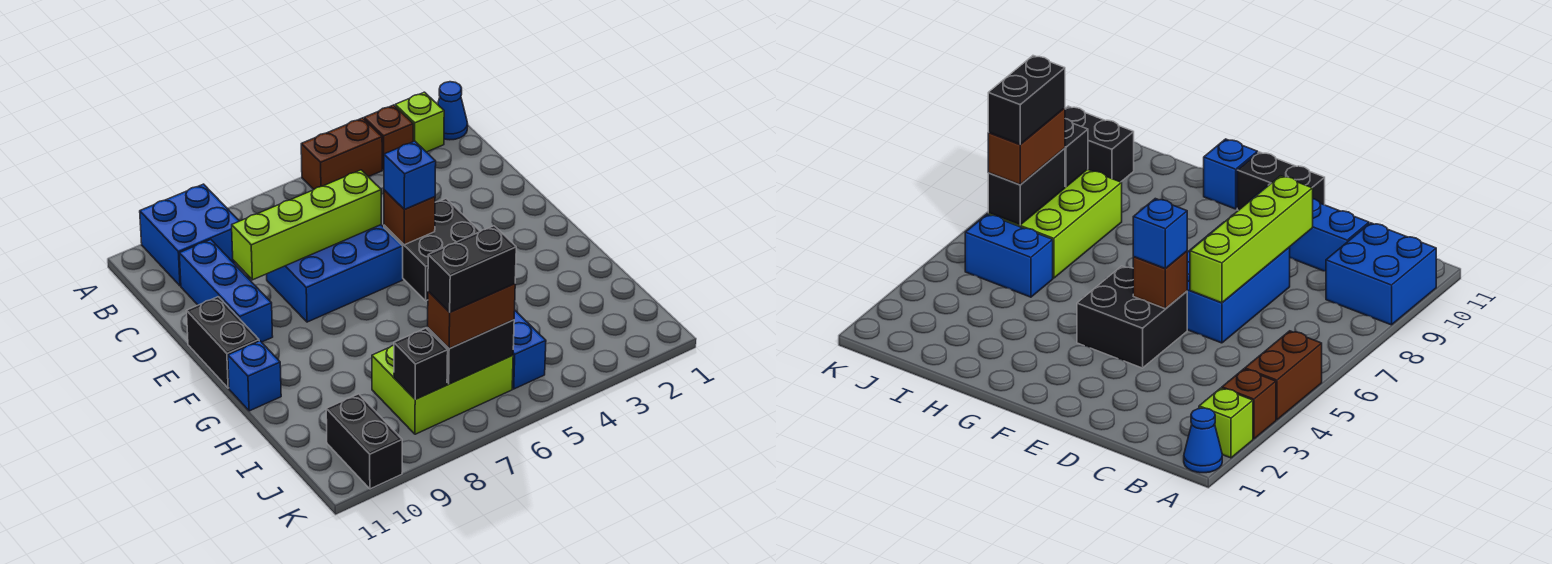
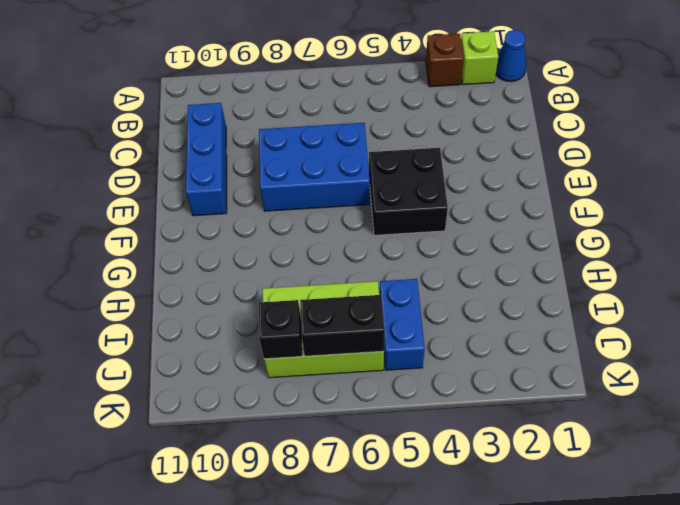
none -> brown 1x2 brick [301,118,382,189]
none -> blue 2x2 brick [140,184,239,286]
none -> black 1x2 brick [187,297,259,388]

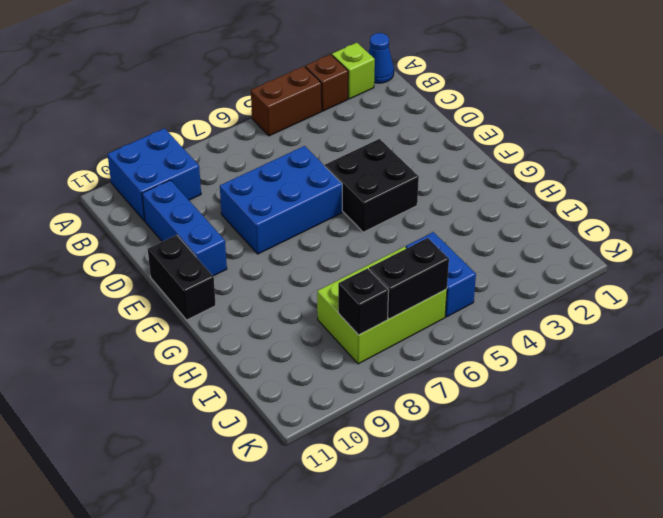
none -> blue 1x1 brick [228,341,281,411]
none -> black 1x2 brick [326,394,402,489]
none -> lime 1x4 brick [232,170,381,280]

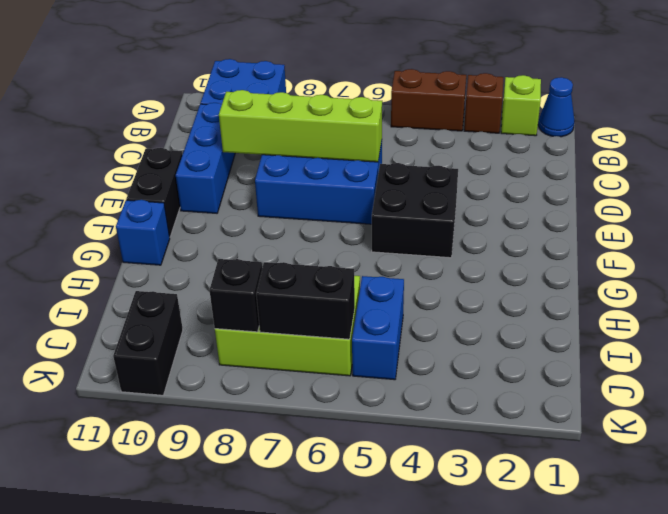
none -> brown 1x1 brick [384,190,435,245]
none -> blue 1x1 brick [384,141,436,210]
none -> brown 1x2 brick [428,284,515,349]

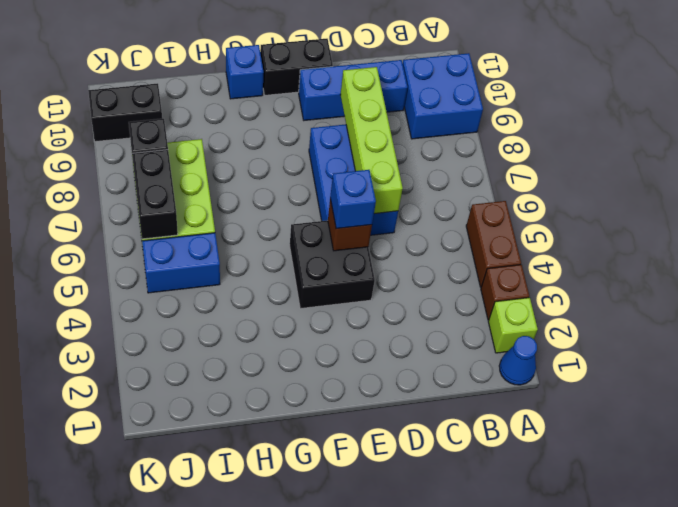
none -> brown 1x2 brick [428,284,515,349]
none -> black 1x2 brick [428,226,516,312]

